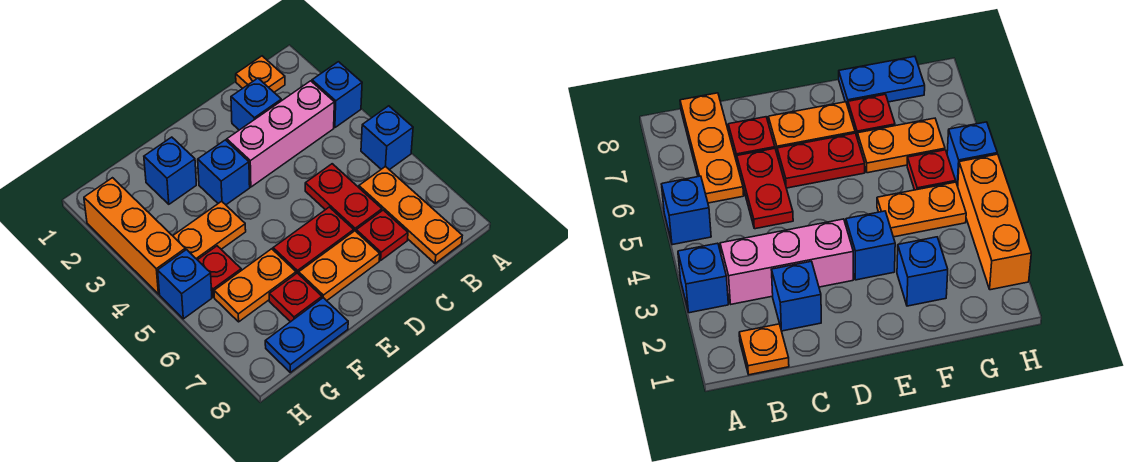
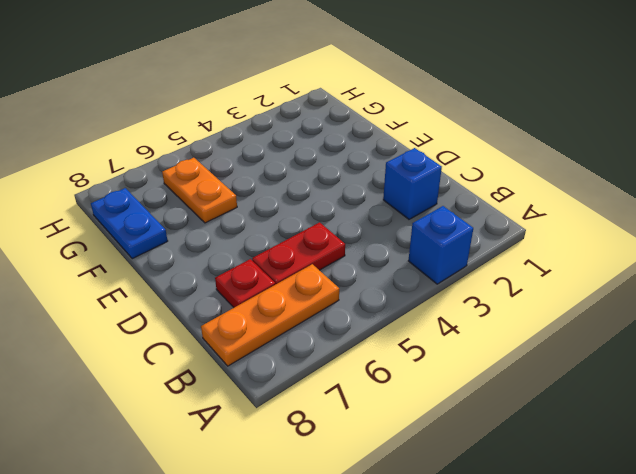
none -> blue 1x1 brick [361,106,413,170]
none -> orange 1x1 plate [236,56,285,92]
none -> pink 1x3 brick [227,81,334,187]

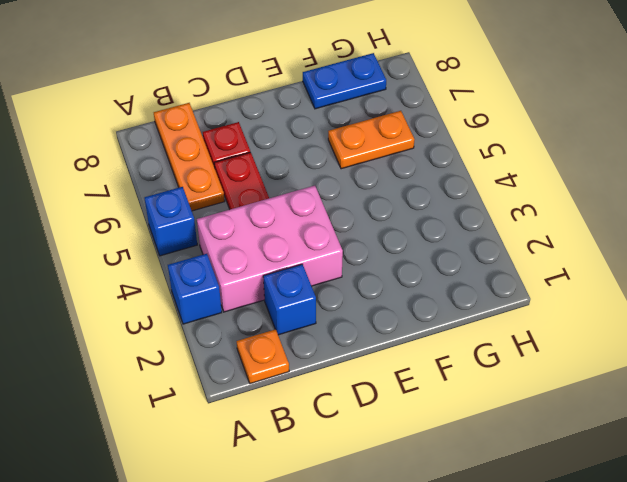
pink 2x3 brick [197,186,343,312] -> pink 1x3 brick [227,81,334,187]
none -> red 1x2 plate [273,207,354,274]
none -> orange 1x2 plate [299,231,380,301]
none -> blue 1x1 brick [198,140,250,205]

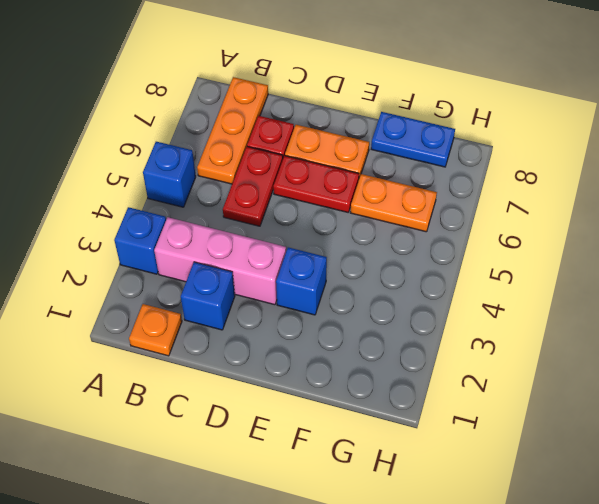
none -> blue 1x1 brick [144,137,196,204]
none -> orange 1x2 plate [173,201,246,260]
none -> red 1x1 plate [269,273,322,322]

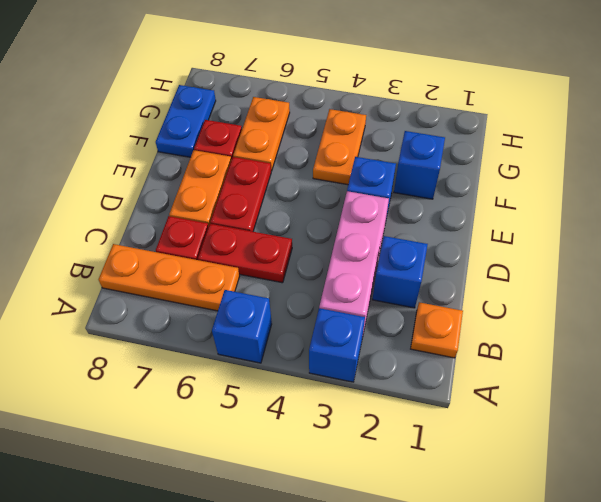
none -> red 1x1 plate [198,246,241,297]
none -> orange 1x3 brick [84,178,185,294]
none -> blue 1x1 brick [158,250,212,319]

